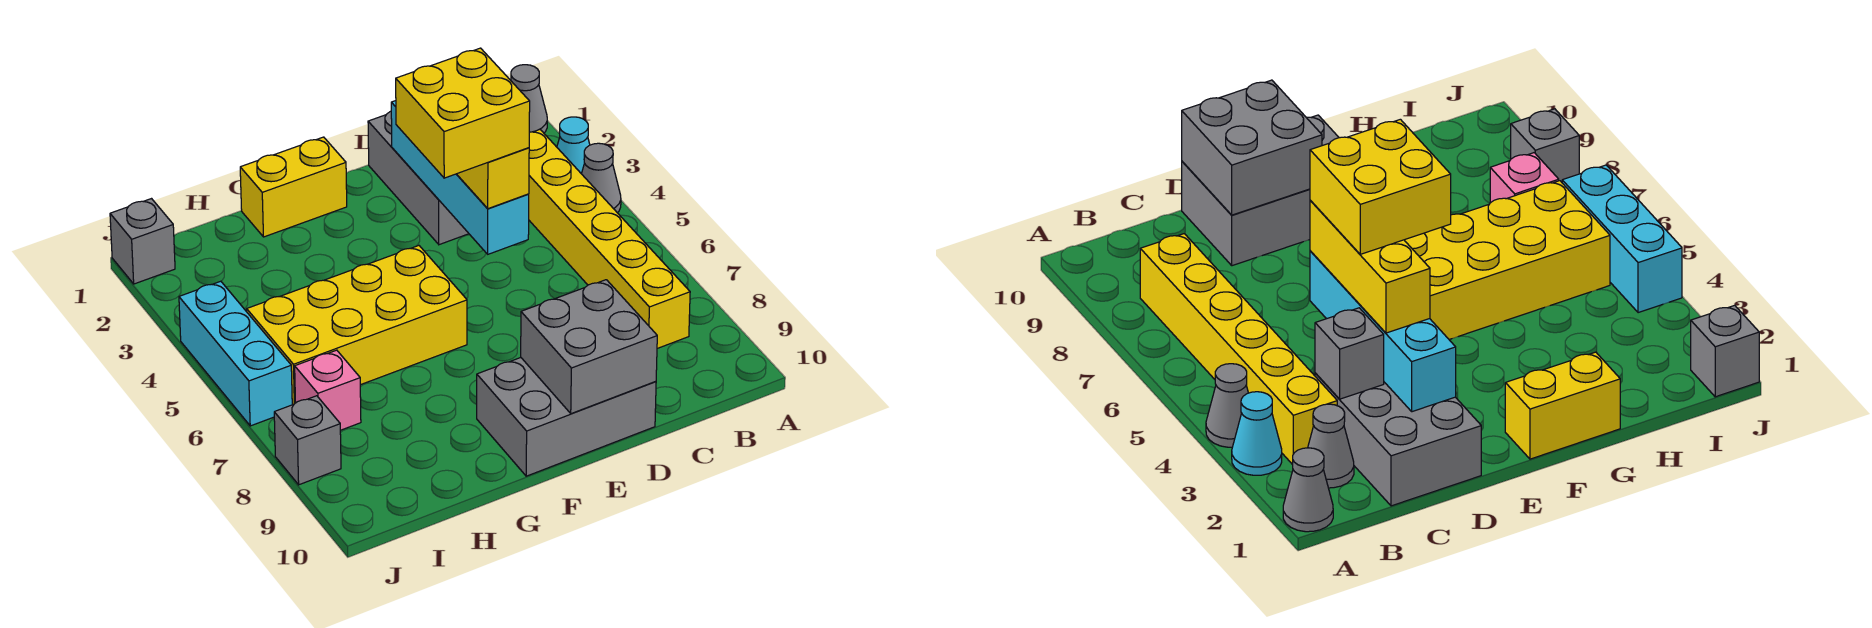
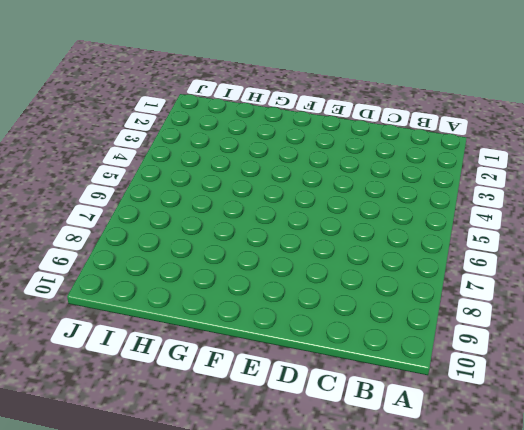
none -> grey 1x1 cone [511,65,547,133]
none -> cyan 1x1 cone [557,117,590,174]
none -> grey 1x1 cone [582,143,621,213]

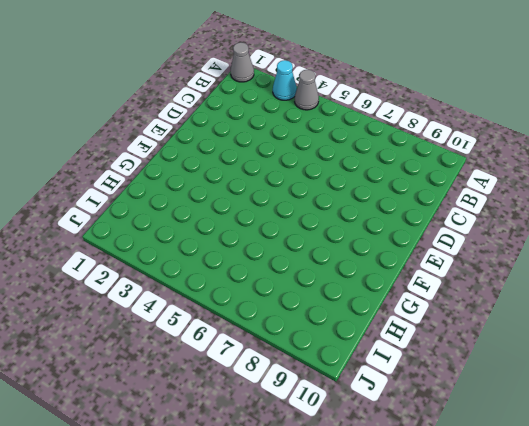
none -> grey 1x1 cone [1308,404,1354,488]
none -> yellow 1x6 brick [529,129,690,349]
none -> grey 2x3 brick [368,111,469,245]

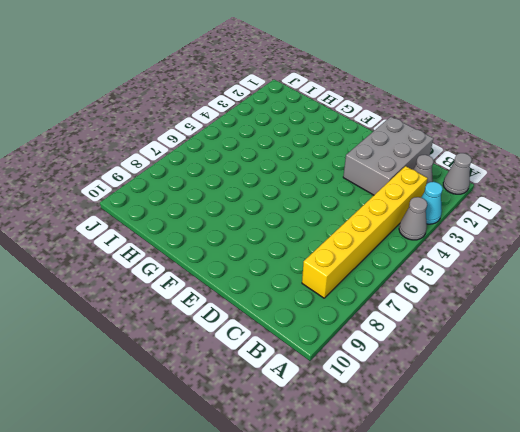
none -> grey 2x3 brick [477,358,656,476]
none -> yellow 1x2 brick [240,137,347,237]
none -> yellow 2x4 brick [247,246,467,405]

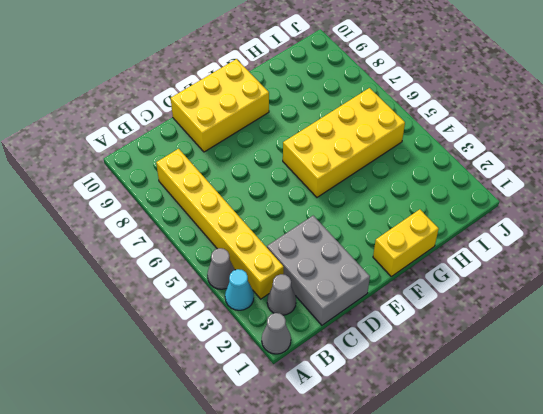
yellow 2x3 brick [171,59,269,152] -> grey 2x3 brick [477,358,656,476]
none -> pink 1x1 brick [295,350,361,430]
none -> grey 1x1 brick [110,199,175,284]
none -> cyan 1x3 brick [179,281,292,426]

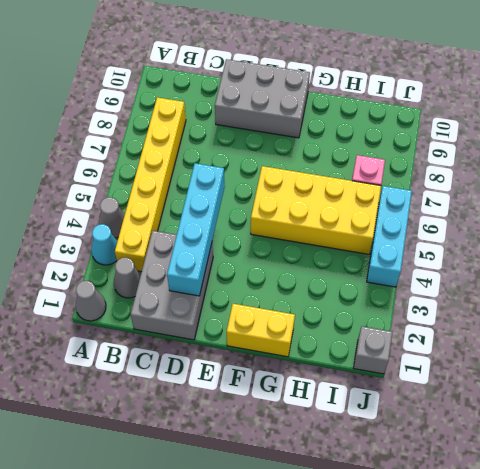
none -> grey 1x1 brick [274,396,341,485]
none -> grey 1x1 brick [1315,308,1384,399]
none -> grey 2x2 brick [521,280,657,414]

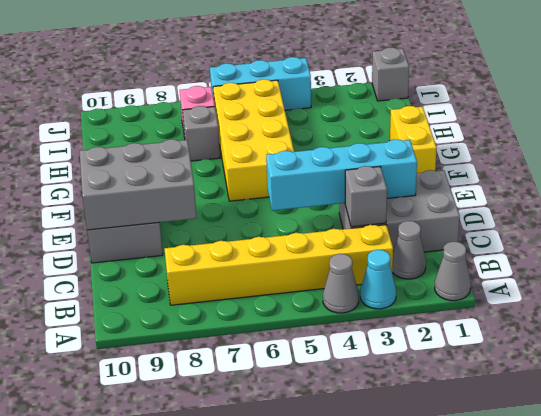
grey 2x3 brick [80,139,197,230] -> grey 2x2 brick [521,280,657,414]
grey 1x1 brick [183,106,220,161] -> grey 1x1 brick moved to [274,396,341,485]
none -> yellow 1x3 brick [457,148,529,209]
none -> yellow 2x2 brick [396,48,530,178]

